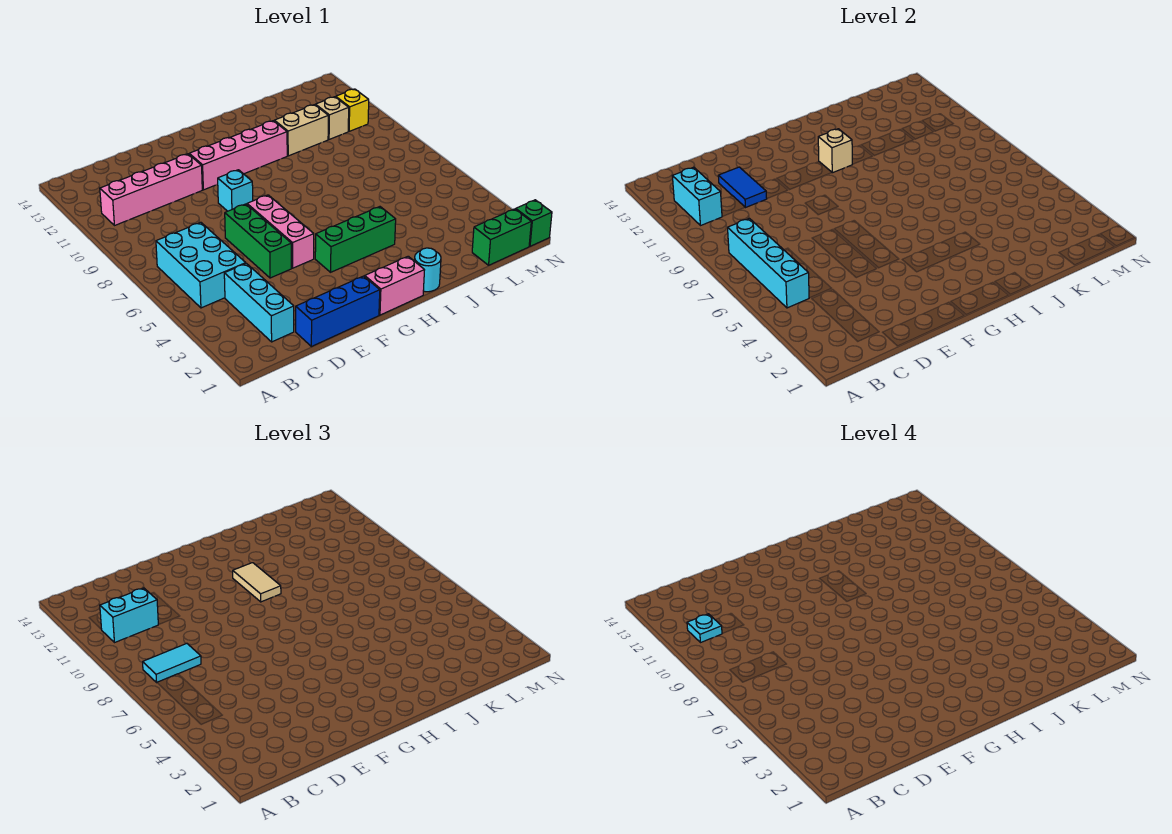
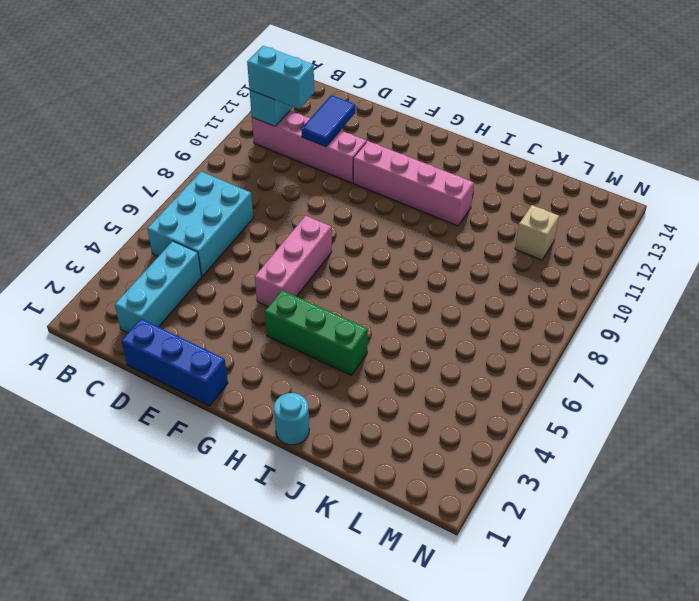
none -> green 1x3 brick [225,204,291,278]
none -> cyan 1x1 brick [218,170,253,211]
none -> pink 1x2 brick [365,256,424,315]

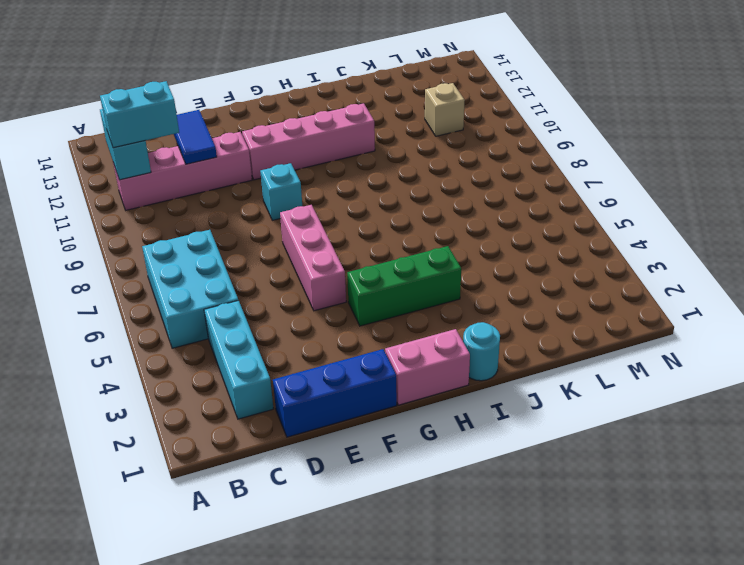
none -> green 1x3 brick [225,204,291,278]
none -> tan 1x2 brick [274,105,328,156]
none -> green 1x2 brick [472,209,531,265]

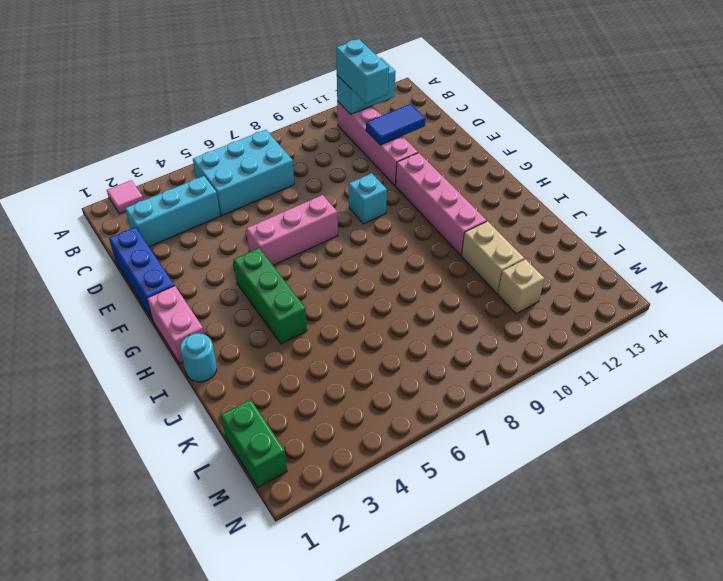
pink 1x1 tile [107,180,143,214] -> none
none -> green 1x3 brick [225,204,291,278]
none -> yellow 1x1 brick [336,89,369,131]
none -> green 1x1 brick [516,200,552,246]

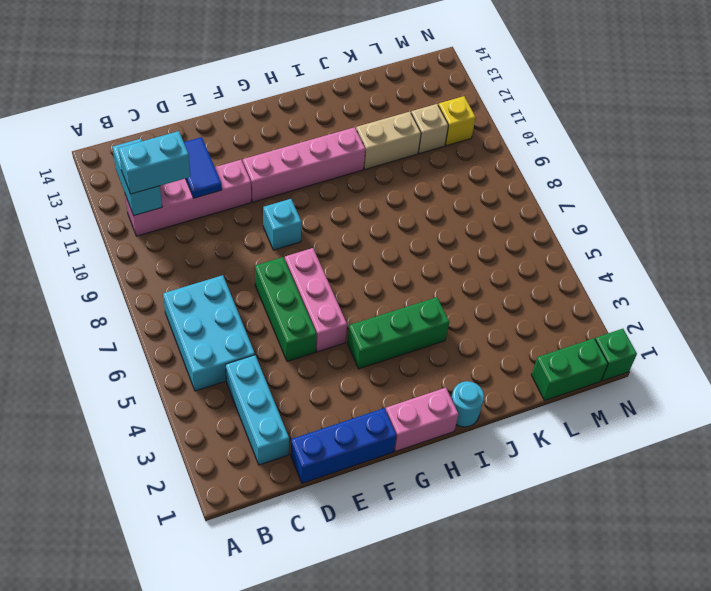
none -> cyan 1x4 brick [728,218,809,308]
none -> tan 1x1 brick [818,129,852,173]
none -> cyan 1x2 tile [143,644,201,682]

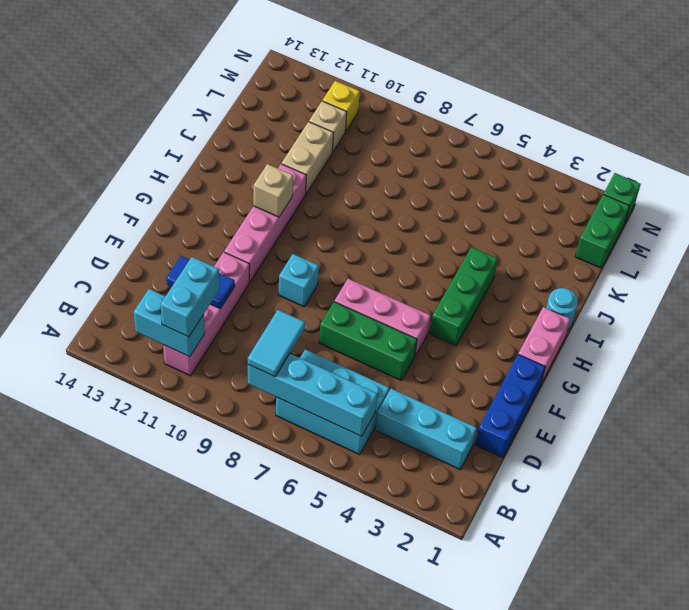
none -> tan 1x2 tile [233,563,281,602]
none -> cyan 1x1 plate [687,614,722,643]

